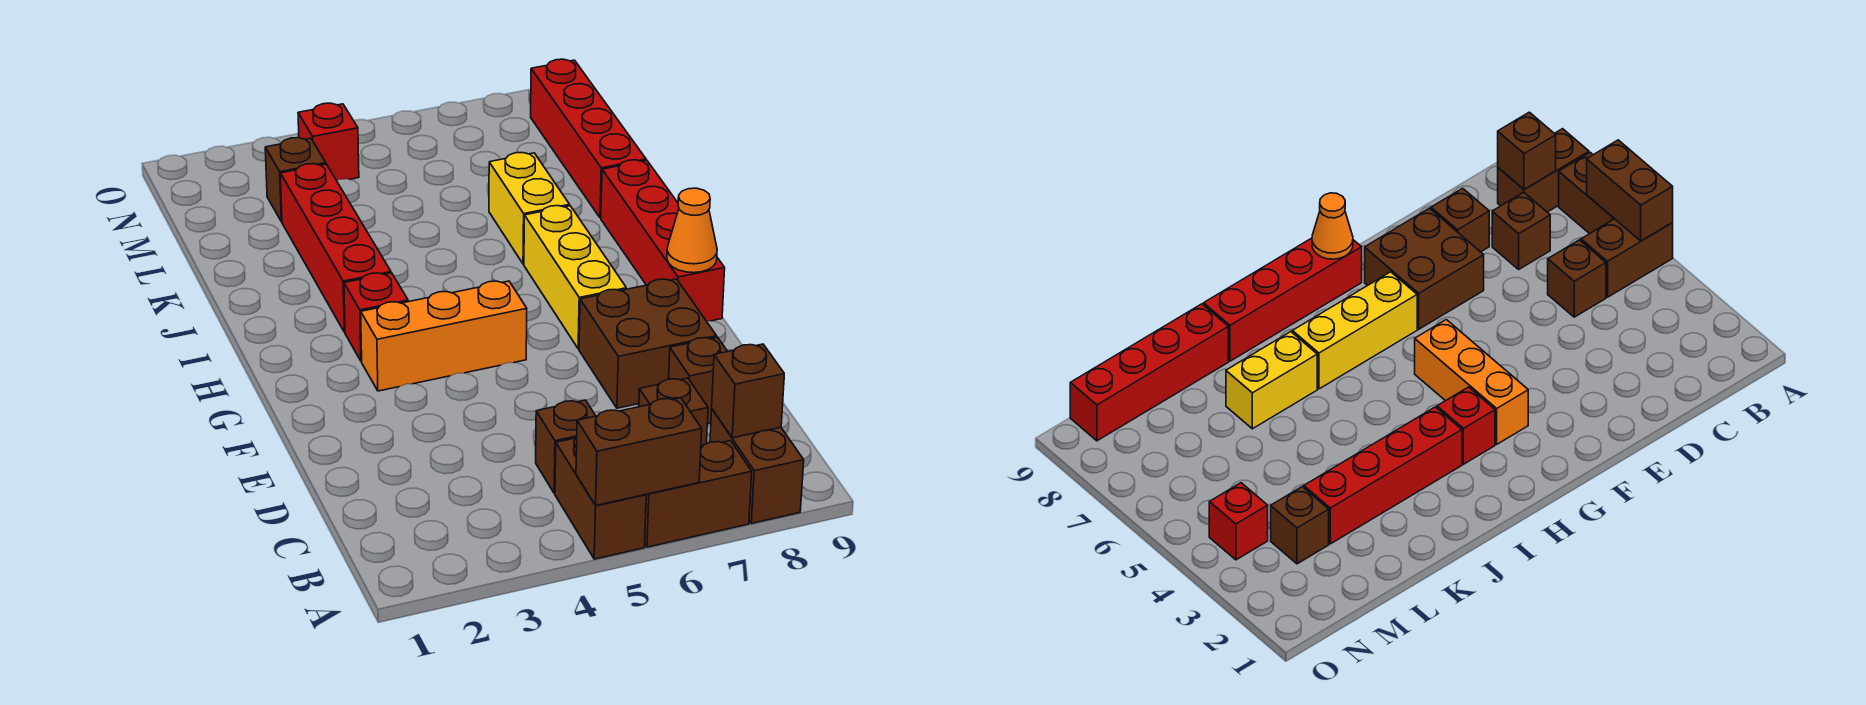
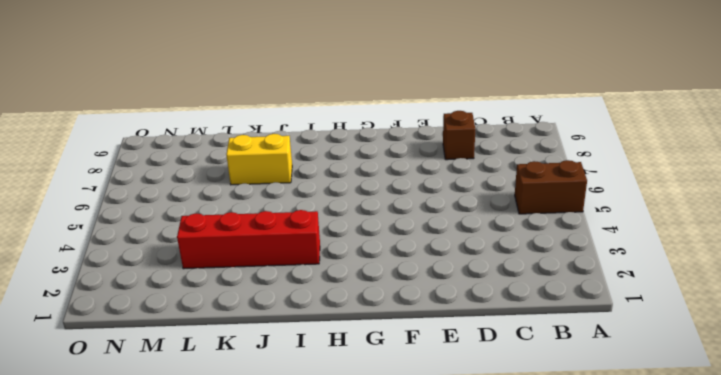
none -> brown 1x2 brick [645,441,752,547]
none -> brown 1x2 brick [710,409,804,523]
none -> brown 1x1 brick [536,400,595,493]

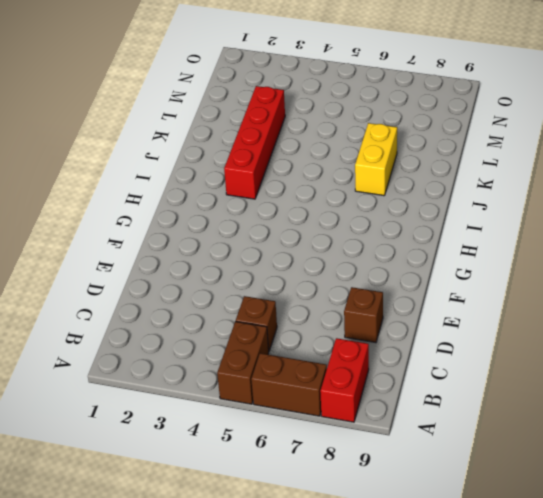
red 1x2 brick [320,338,369,422] -> brown 1x2 brick [710,409,804,523]
none -> brown 1x1 brick [639,378,708,447]
none -> brown 2x2 brick [579,279,717,408]
none -> orange 1x3 brick [361,281,527,391]

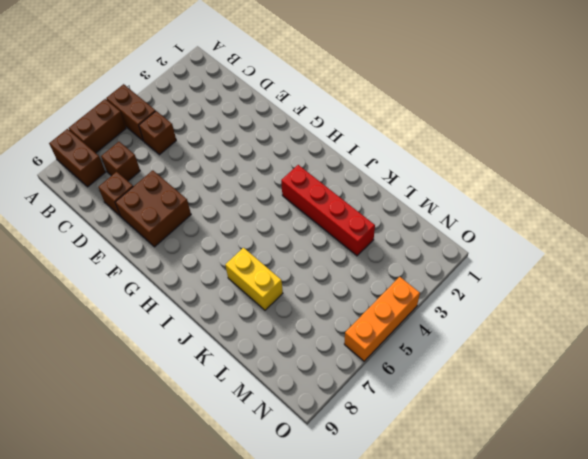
orange 1x3 brick [344,277,420,361] -> orange 1x3 brick moved to [361,281,527,391]
none -> yellow 1x3 brick [524,206,626,349]
none -> red 1x4 brick [601,160,725,321]
none -> red 1x1 brick [344,273,408,361]

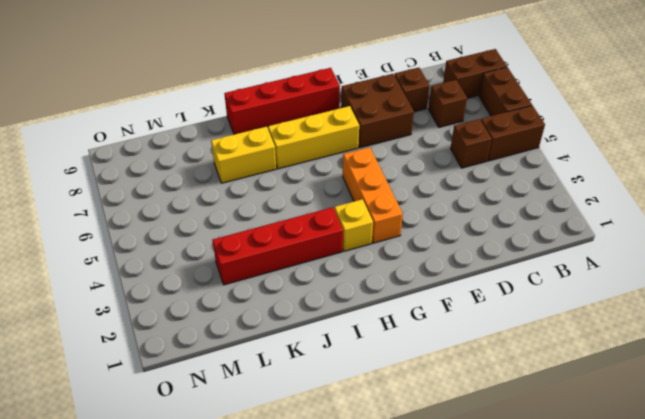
yellow 1x1 brick [334,199,373,251] -> red 1x1 brick [344,273,408,361]
none -> red 1x4 brick [531,59,646,218]
none -> brown 1x1 brick [265,138,326,222]
none -> red 1x1 brick [298,103,359,181]

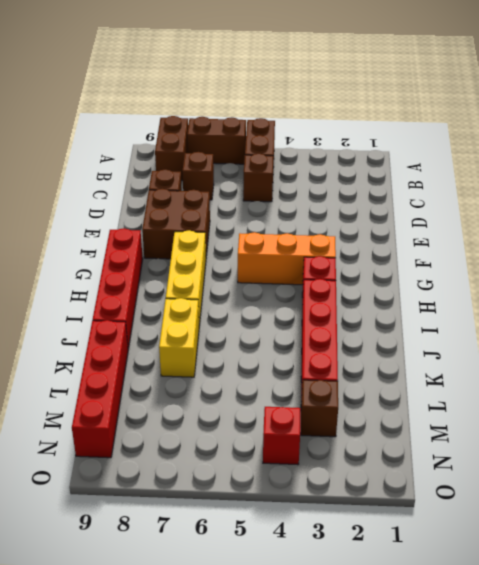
none -> brown 1x2 brick [576,398,702,505]
none -> brown 1x1 brick [712,344,784,438]
none -> orange 1x1 cone [667,188,717,273]

